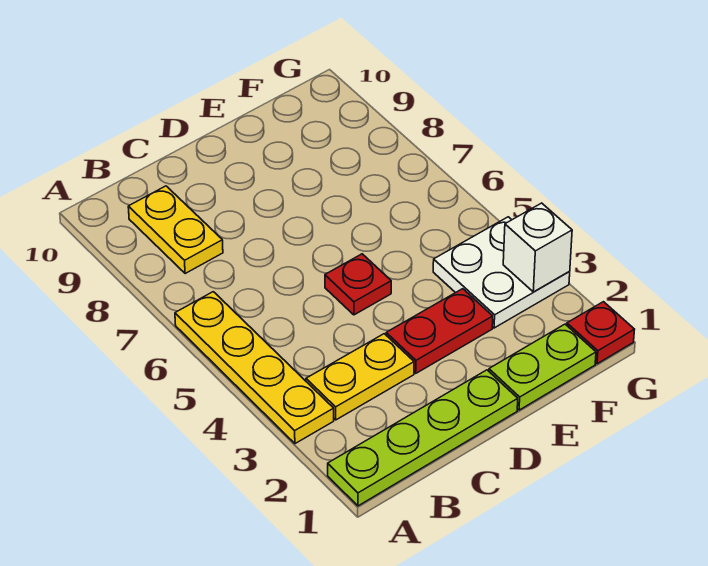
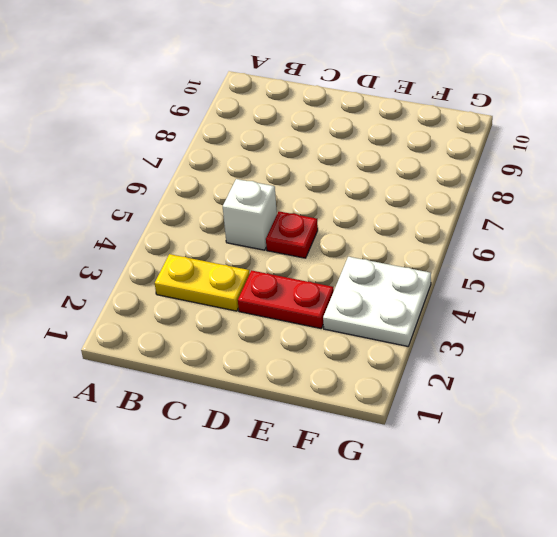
white 1x1 brick [223,179,277,250] -> white 1x1 brick moved to [503,203,572,292]
none -> lime 1x4 plate [328,370,518,506]
none -> yellow 1x4 plate [175,292,334,444]

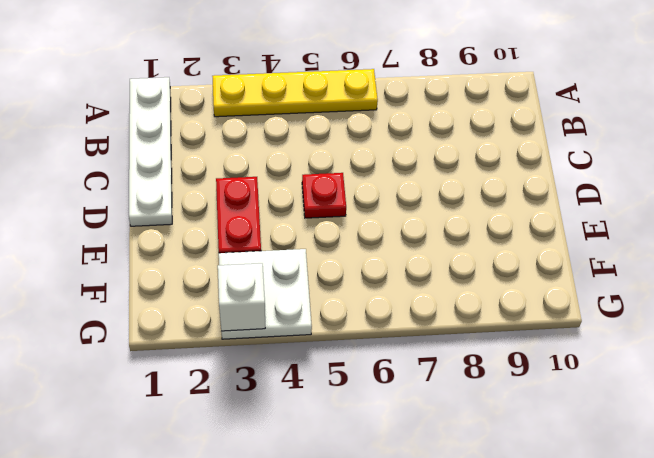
white 1x4 plate [129,77,172,226] -> lime 1x4 plate [328,370,518,506]
none -> yellow 1x2 plate [306,334,414,420]
none -> yellow 1x2 plate [128,186,223,274]

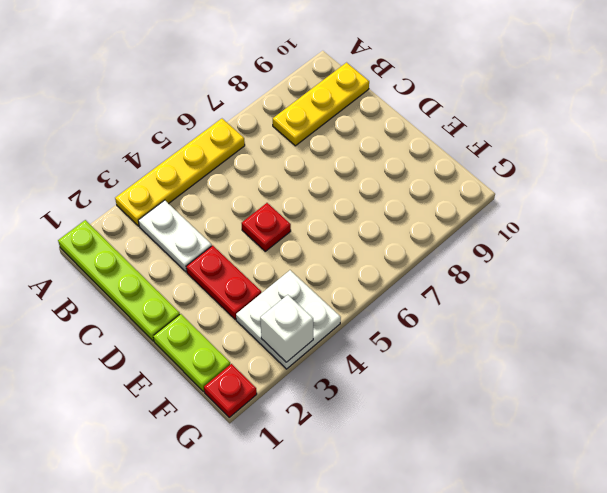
white 1x2 plate [138,200,212,272] -> yellow 1x2 plate [306,334,414,420]
yellow 1x3 plate [273,63,369,146] -> yellow 1x2 plate [128,186,223,274]

